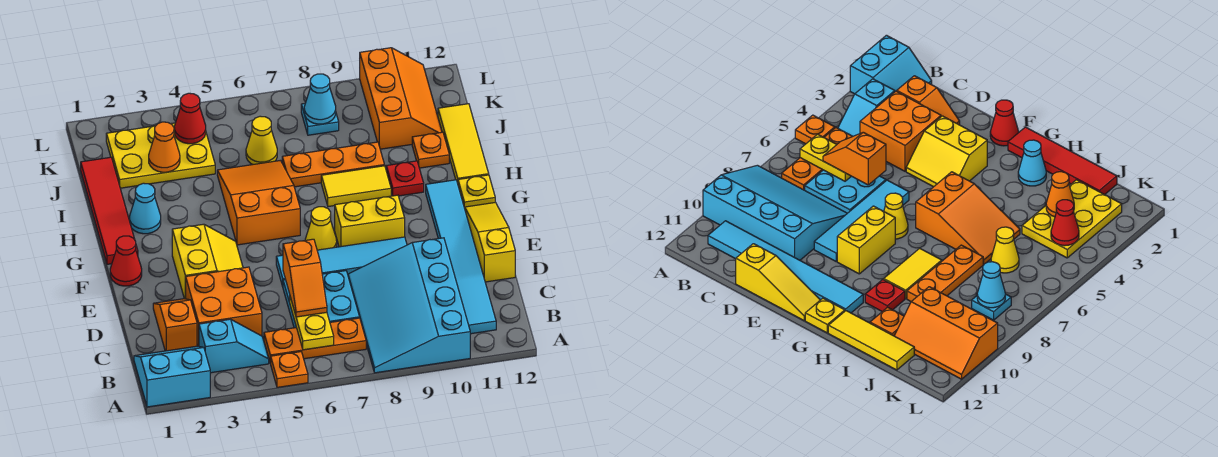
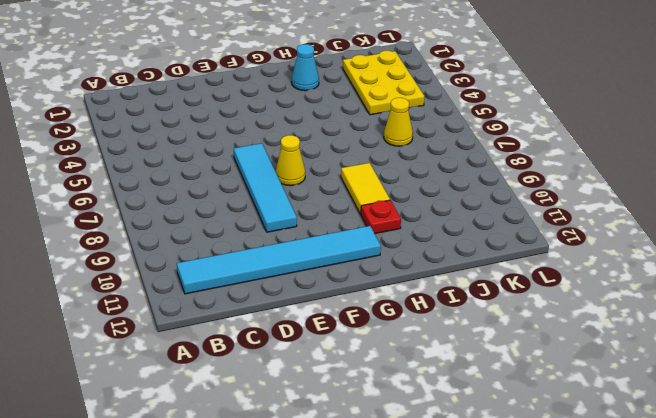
none -> cyan 2x2 slope [134,346,210,407]
none -> orange 1x1 plate [270,352,308,387]
none -> cyan 3x4 slope [348,238,470,373]
none -> cyan 1x2 slope [199,319,269,373]

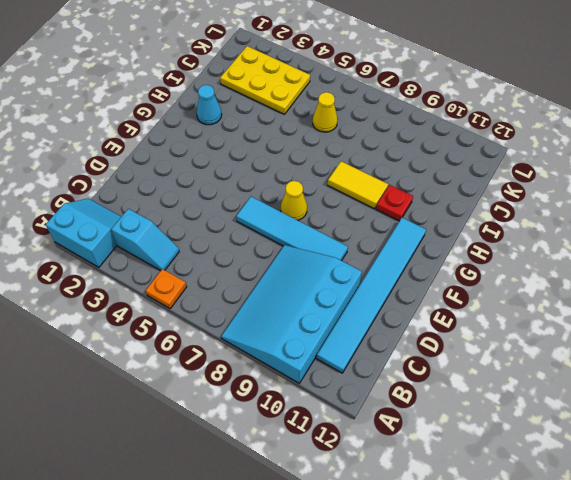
none -> orange 1x3 plate [264,318,366,363]
none -> orange 1x2 slope [153,299,197,351]
none -> orange 2x2 brick [186,267,262,346]
none -> cyan 2x2 plate [283,271,360,328]

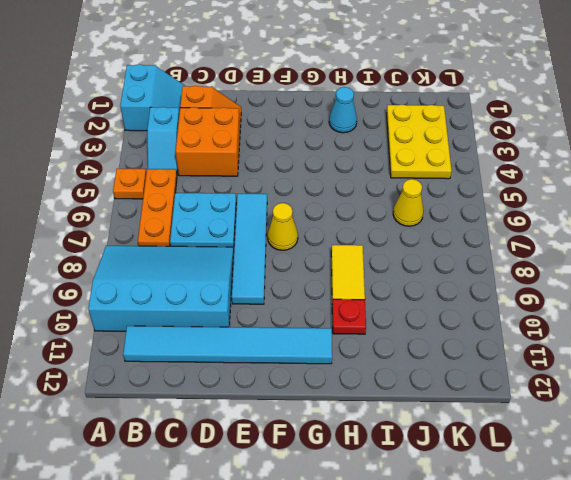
none -> yellow 1x3 slope [465,202,515,282]
none -> yellow 2x2 slope [172,224,243,299]
none -> red 1x1 cone [110,236,142,286]
none -> yellow 1x2 brick [335,195,405,247]

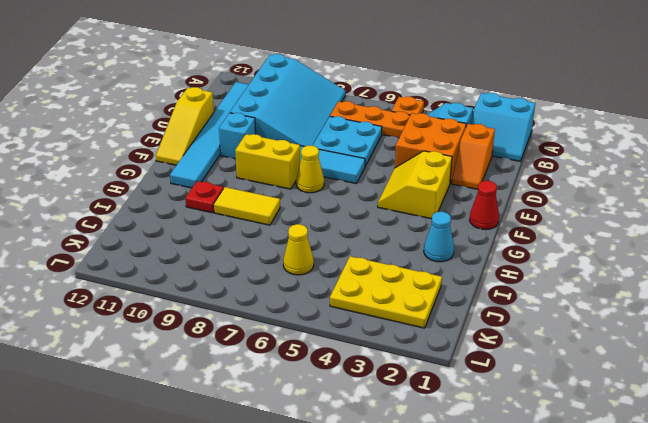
cyan 1x1 brick [219,113,256,159] -> none
none -> red 1x4 tile [81,157,138,264]
none -> orange 2x3 slope [217,160,300,245]
none -> yellow 1x1 plate [458,175,495,208]
none -> yellow 1x3 tile [438,104,489,183]

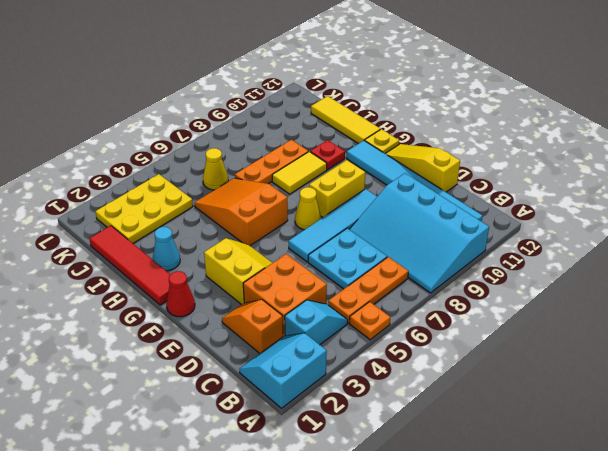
none -> orange 1x1 plate [412,132,449,168]
none -> orange 2x3 slope [360,48,442,149]
none -> cyan 1x1 plate [301,104,339,135]
none -> yellow 1x2 plate [290,297,334,350]

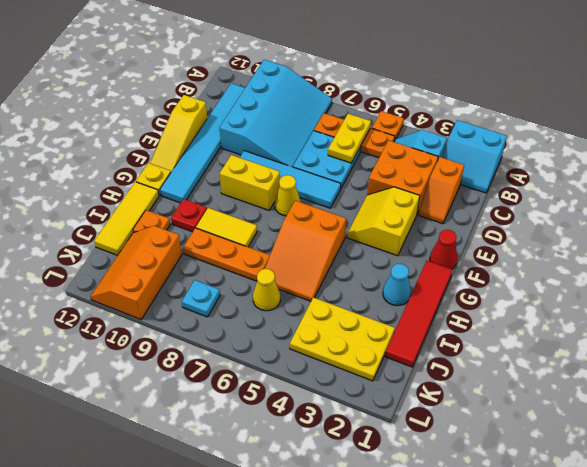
none -> orange 1x1 cone [149,122,180,172]
none -> red 1x1 cone [174,93,206,144]
none -> cyan 1x1 cone [304,74,336,124]
none -> orange 1x2 slope [283,239,327,317]

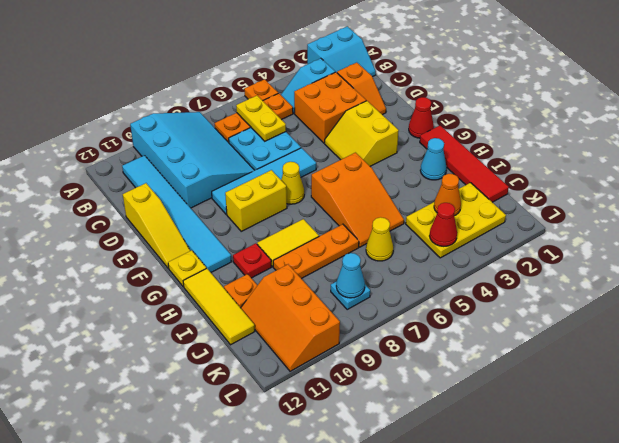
none -> orange 1x2 slope [283,239,327,317]

